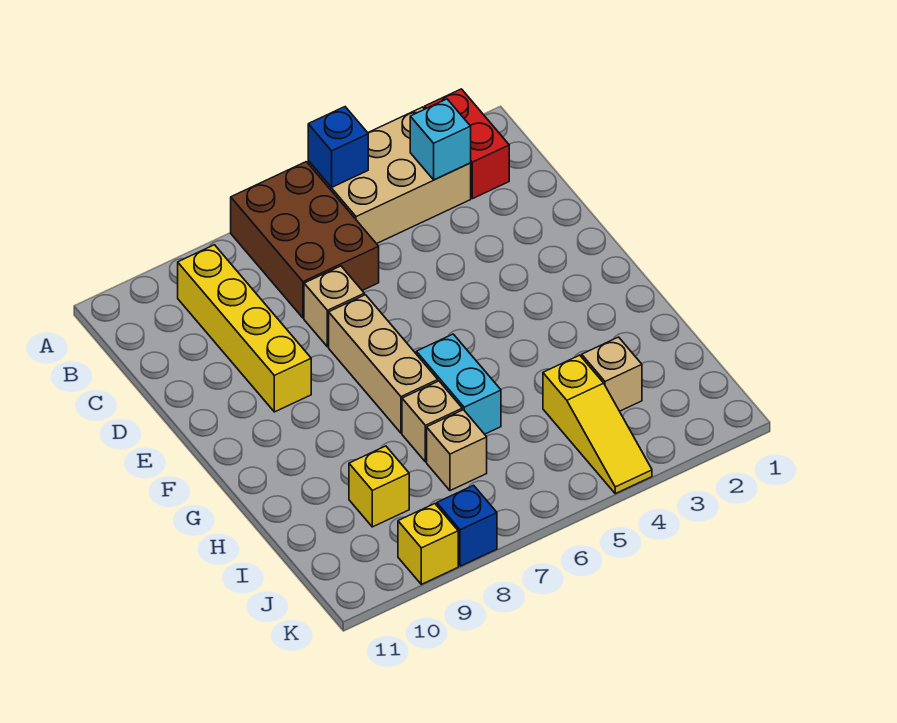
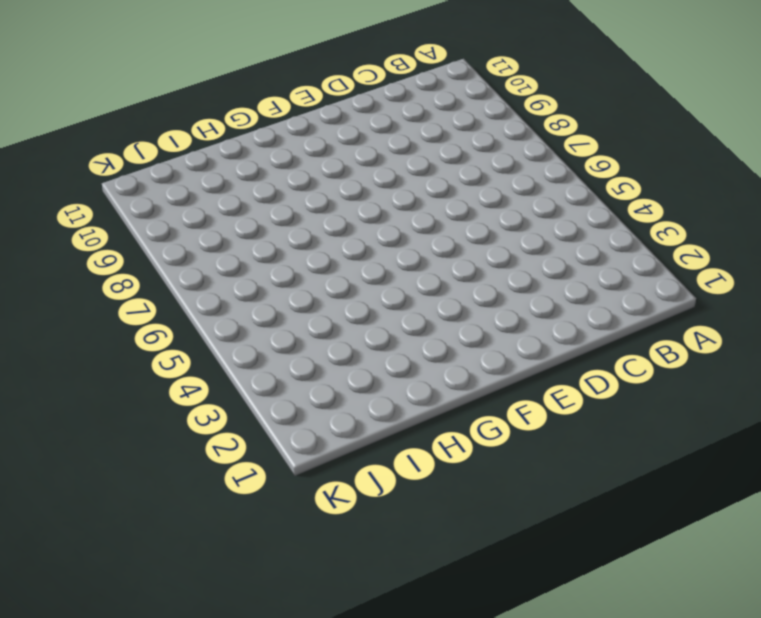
none -> red 1x2 brick [425,89,509,199]
none -> tan 2x3 brick [308,107,471,244]
none -> brown 2x3 brick [231,162,379,318]

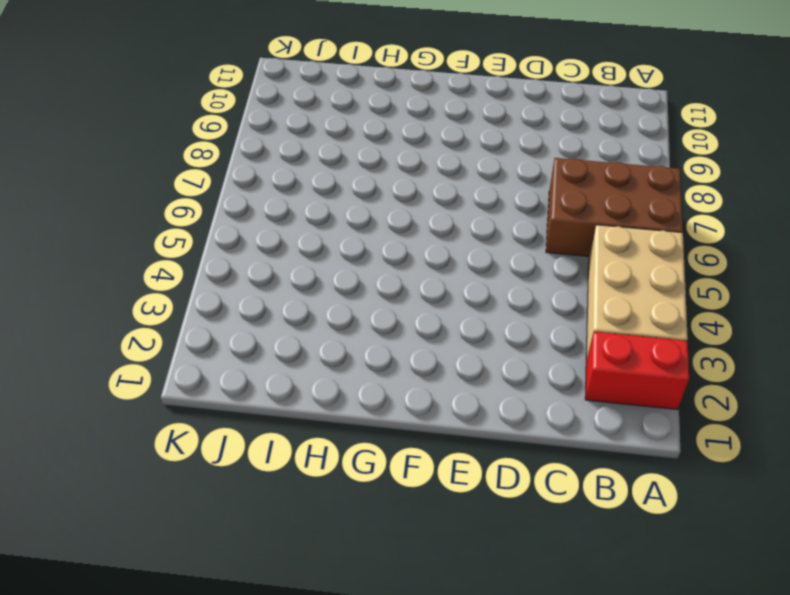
none -> yellow 1x4 brick [178,245,311,412]
none -> tan 1x1 brick [304,266,364,347]
none -> tan 1x3 brick [329,295,438,433]

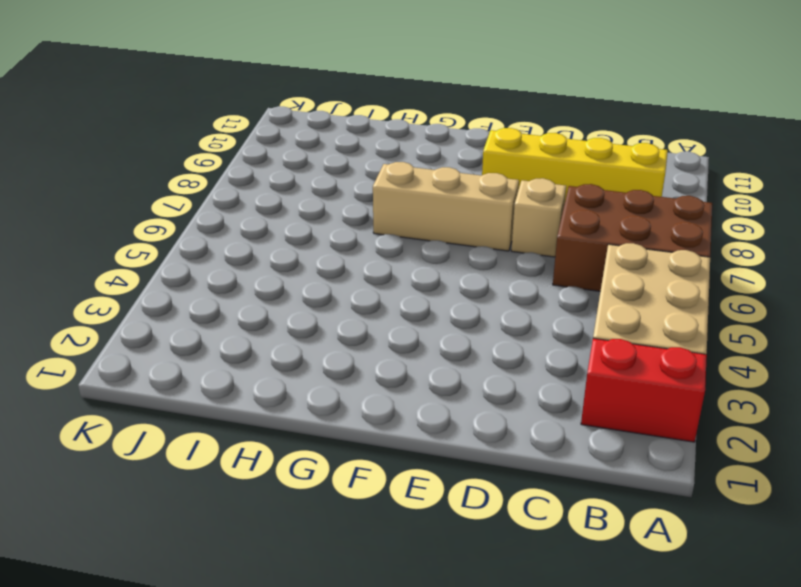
none -> cyan 1x2 brick [416,334,501,434]
none -> tan 1x1 brick [402,381,462,462]
none -> tan 1x1 brick [582,337,642,411]

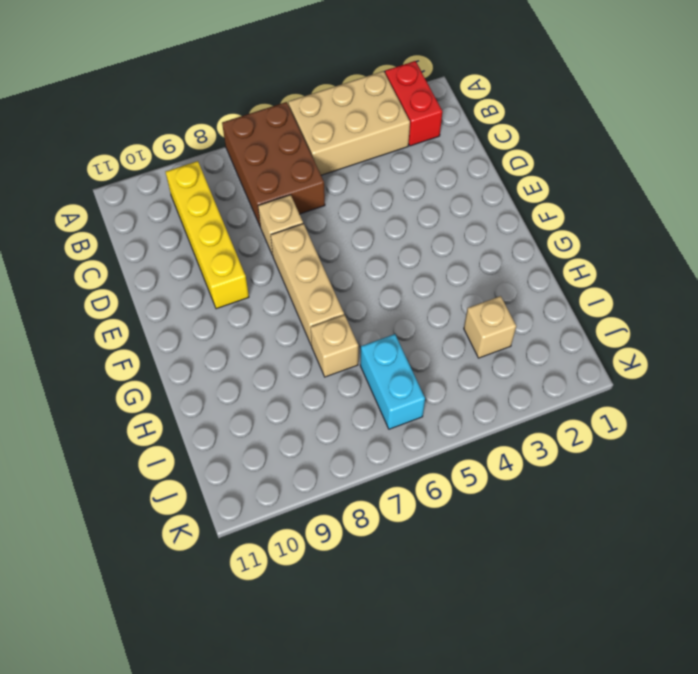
cyan 1x2 brick [360,334,425,429] -> cyan 1x2 brick moved to [416,334,501,434]
none -> yellow 1x3 slope [543,355,652,494]
none -> tan 1x1 brick [427,410,487,491]
none -> yellow 1x1 brick [349,446,409,527]

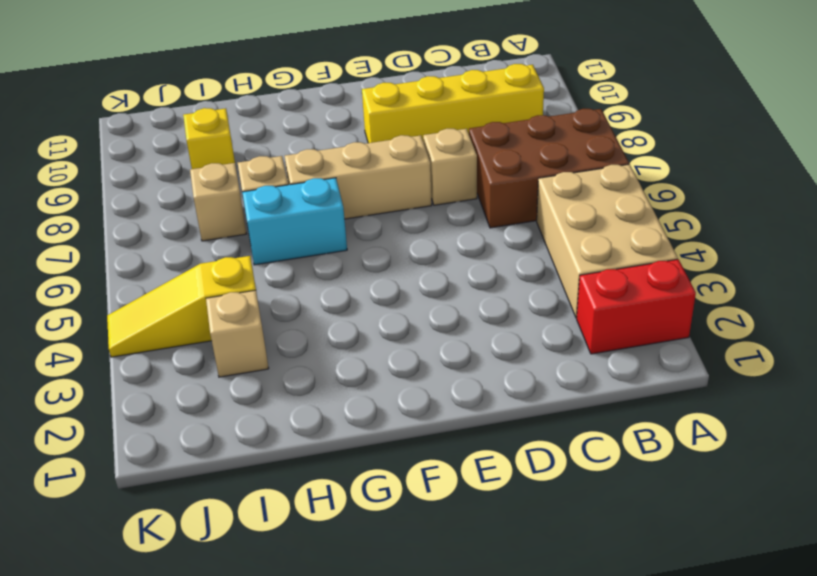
none -> blue 1x1 brick [437,485,497,566]
none -> yellow 1x1 brick [398,504,458,584]
none -> blue 1x1 brick [308,107,368,187]

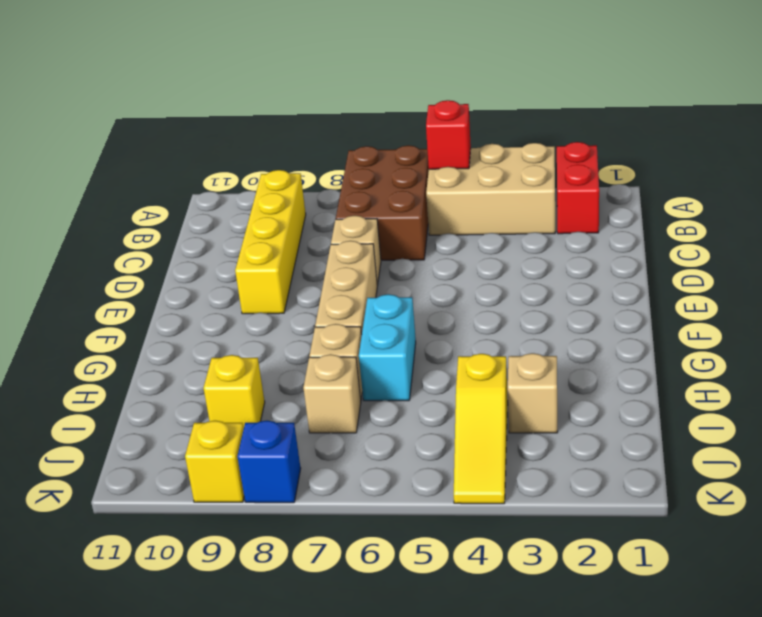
red 1x1 brick [426,100,471,169] -> blue 1x1 brick [308,107,368,187]
none -> cyan 1x1 brick [410,99,471,180]

